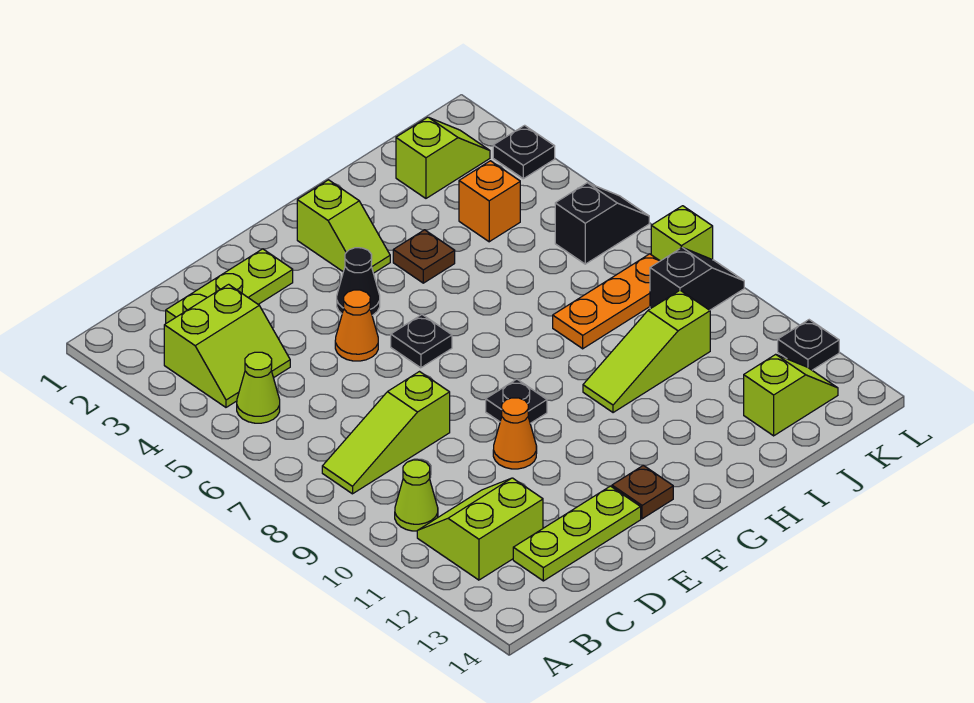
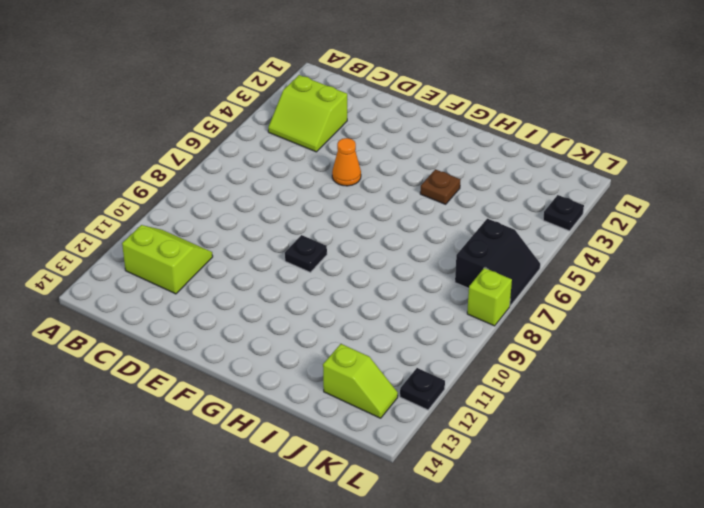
black 2x2 slope [455,219,540,306] -> black 1x2 slope [555,183,649,264]
none -> lime 1x1 cone [237,352,280,423]
none -> lime 1x3 slope [322,372,450,494]
none -> lime 1x1 cone [395,460,438,531]

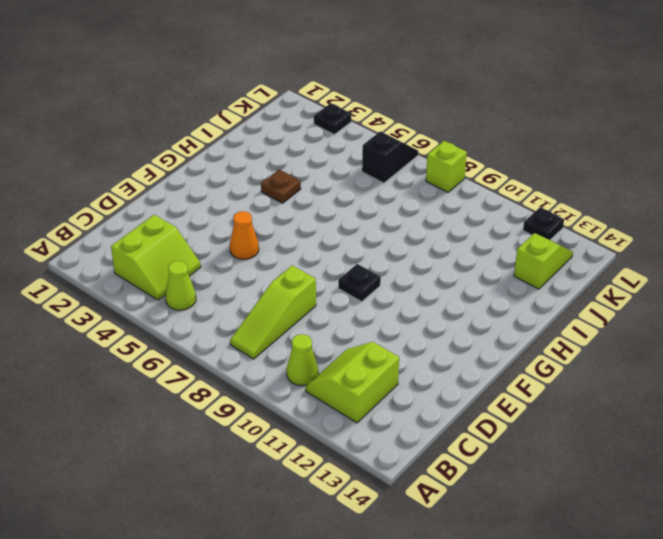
none -> lime 1x3 plate [166,249,293,323]
none -> lime 1x3 plate [513,486,641,581]
none -> orange 1x1 cone [493,398,537,469]

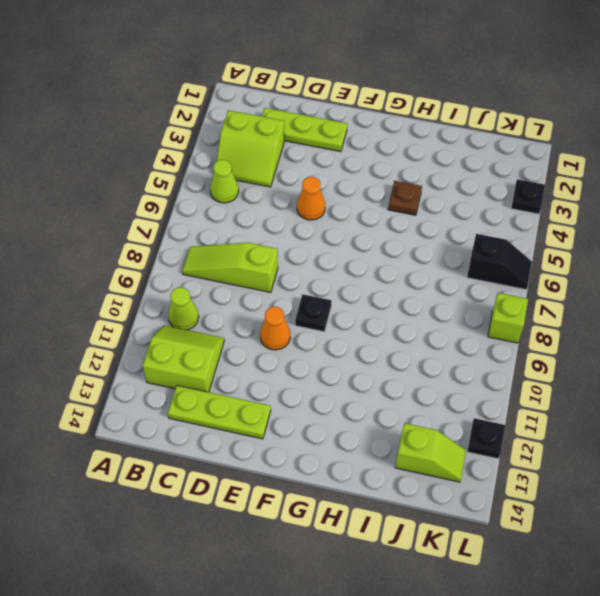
none -> black 1x1 cone [337,248,380,315]
none -> black 1x1 plate [391,315,452,368]
none -> brown 1x1 plate [612,465,673,519]

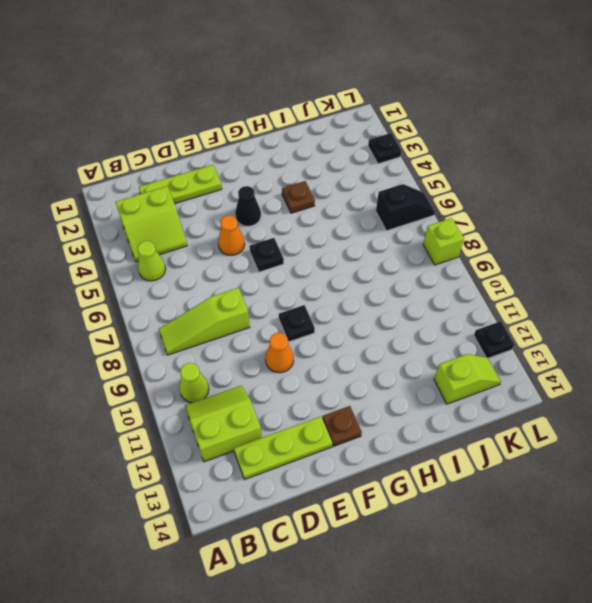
none -> lime 1x2 slope [297,180,390,273]
none -> lime 1x3 slope [583,290,710,413]
none -> orange 1x3 plate [553,254,660,349]

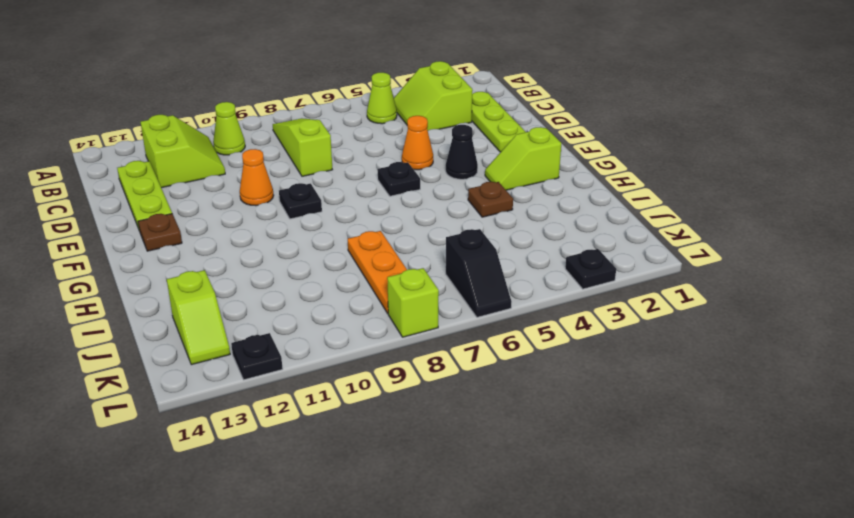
none -> lime 1x3 slope [583,290,710,413]
none -> lime 1x2 slope [396,117,490,198]
none -> orange 1x1 brick [459,161,520,242]

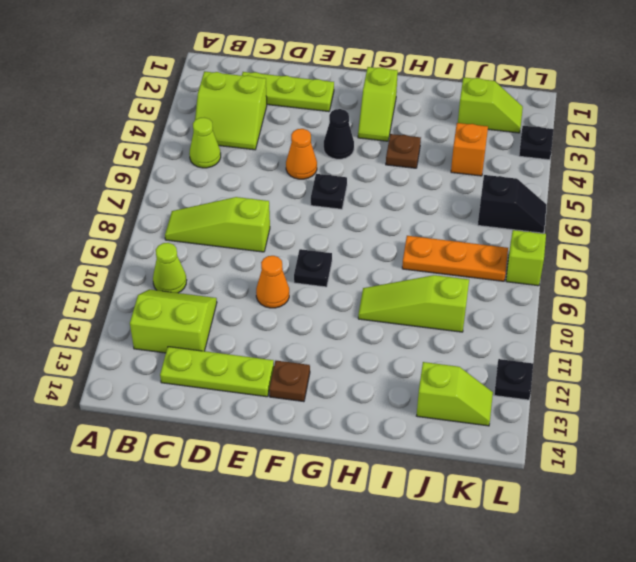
none -> black 1x2 slope [650,248,744,310]

